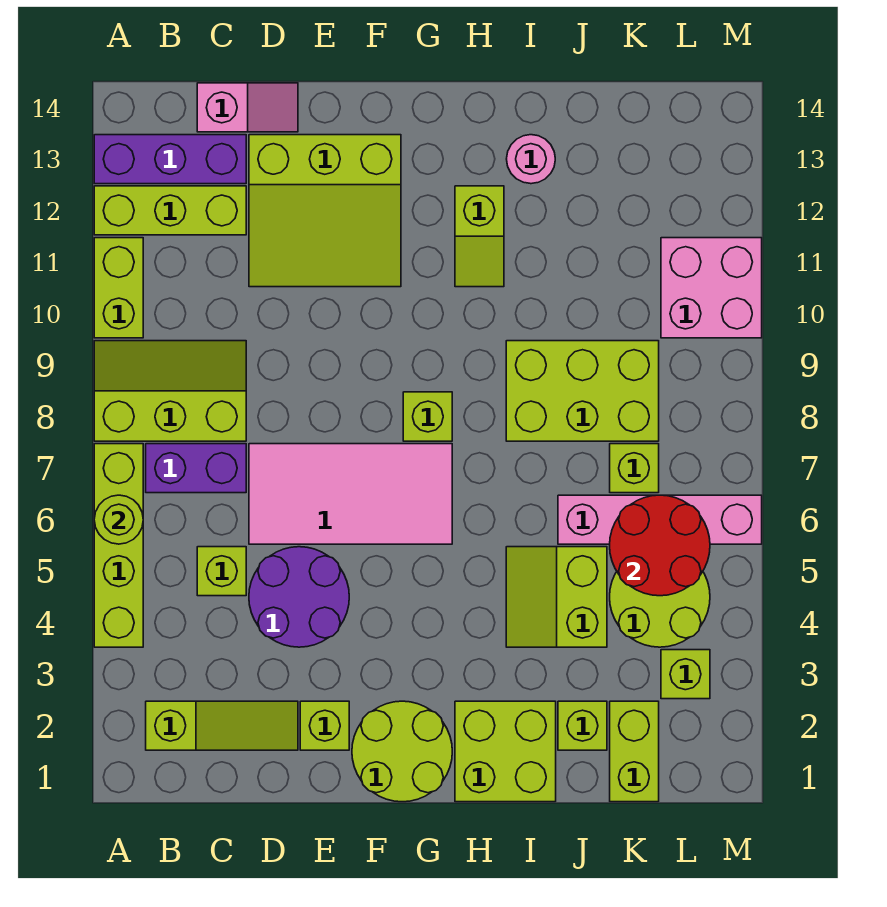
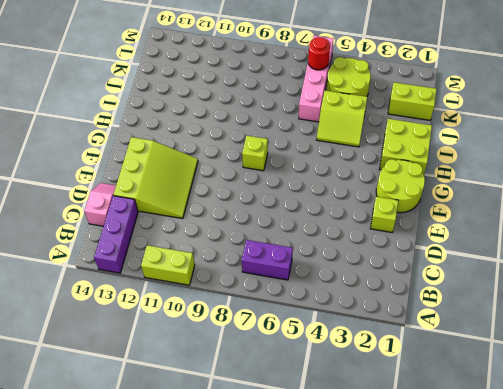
purple 1x2 brick [242,240,293,280] -> purple 1x2 brick turned to [146,444,246,493]
red 1x1 round brick [308,37,330,70] -> red 2x2 round brick [610,495,710,596]
none -> lime 1x4 brick [94,444,143,647]
none -> lime 2x3 slope [94,341,246,441]
none -> lime 1x3 brick [94,186,246,235]

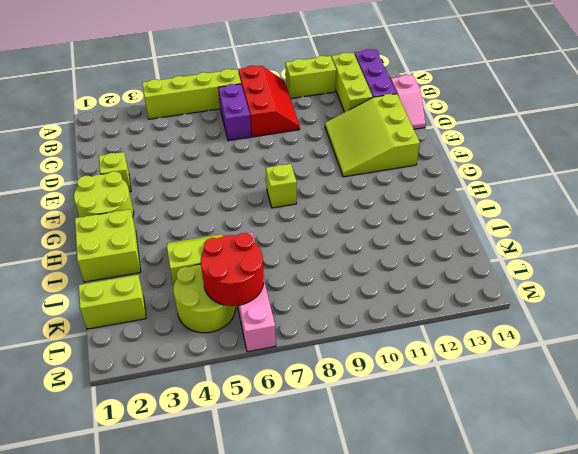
red 2x3 slope [239,66,300,137] -> lime 2x3 slope [94,341,246,441]
none -> lime 1x3 slope [146,701,298,750]
none -> lime 1x1 brick [197,547,246,596]
none -> purple 2x2 round brick [249,547,349,647]

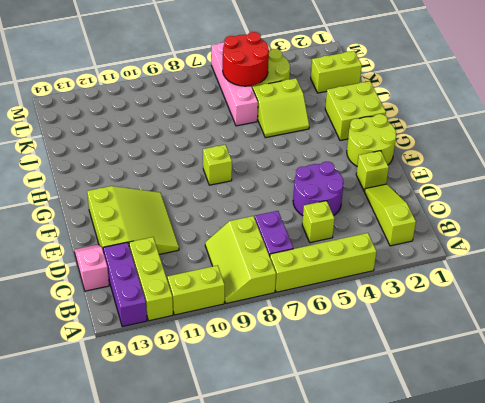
none -> pink 2x4 tile [249,444,452,544]
none -> lime 1x2 slope [455,186,504,287]
none -> lime 2x3 brick [506,341,659,441]

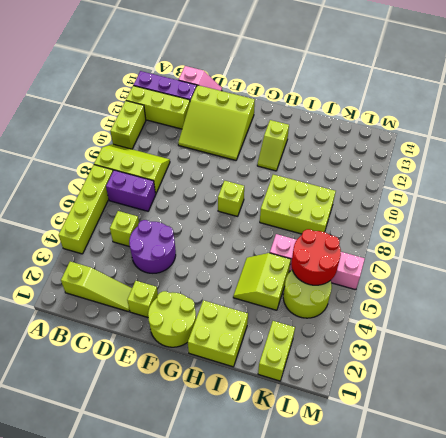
none -> pink 2x4 tile [249,444,452,544]
none -> pink 1x1 round brick [507,135,555,184]
none -> lime 1x1 brick [558,701,607,750]

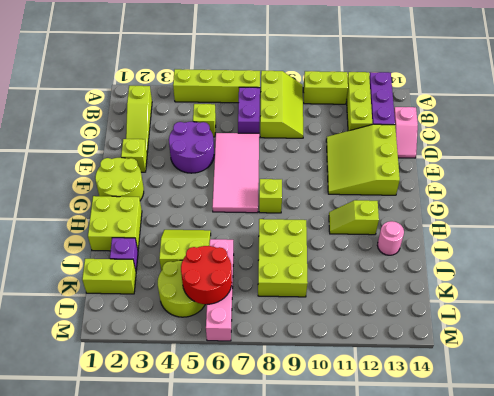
purple 1x1 brick [110,238,138,270] -> lime 1x1 brick [558,701,607,750]
none -> lime 1x1 brick [610,444,659,493]
none -> lime 1x1 brick [661,650,710,699]
none -> pink 2x2 brick [661,238,762,338]

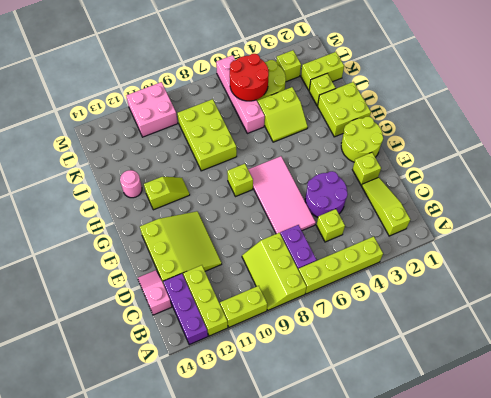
none -> lime 1x1 brick [610,444,659,493]
none -> lime 1x1 round brick [94,495,143,544]

